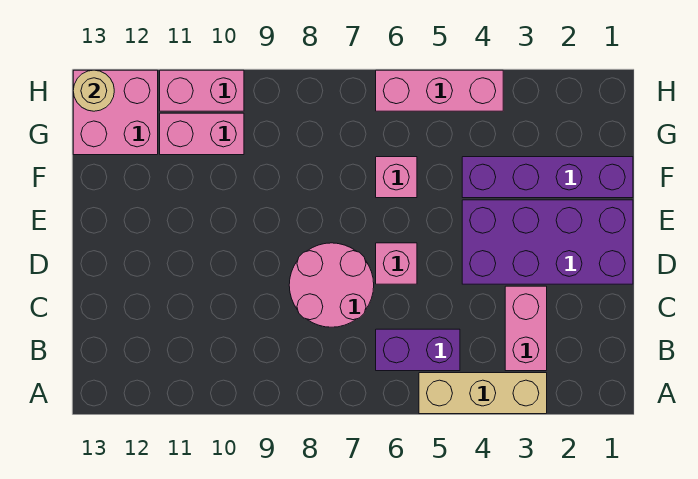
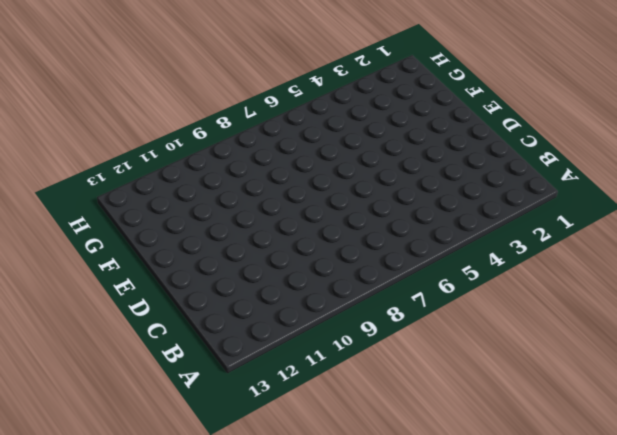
none -> tan 1x3 brick [419,373,547,414]
none -> pink 1x2 brick [505,286,547,371]
none -> purple 1x2 brick [376,329,460,371]

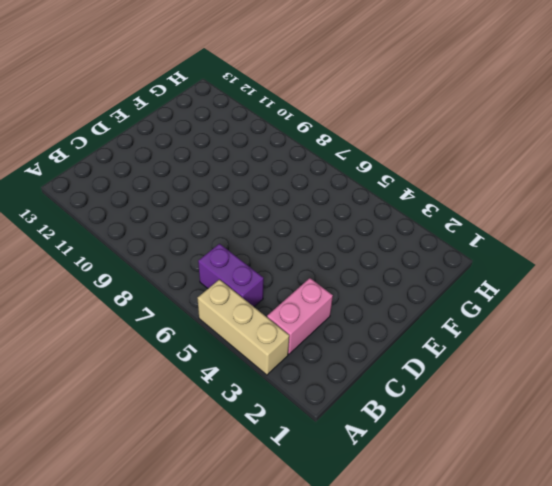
none -> pink 2x2 round brick [289,243,374,327]
none -> purple 2x4 brick [462,200,633,284]
none -> pink 1x1 brick [376,243,417,284]

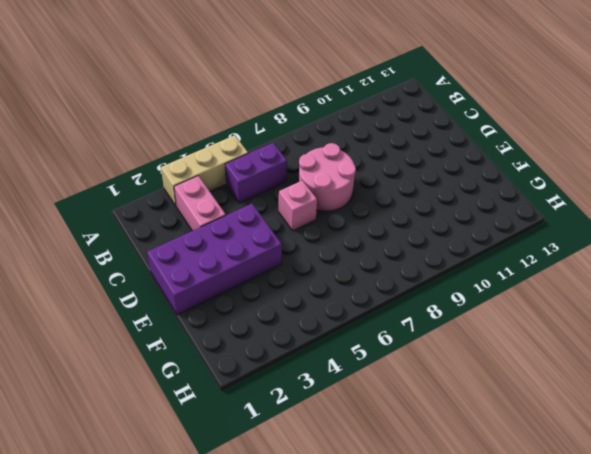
none -> purple 1x4 brick [462,157,633,198]
none -> pink 1x1 brick [376,157,417,198]
none -> pink 1x2 brick [160,113,244,155]

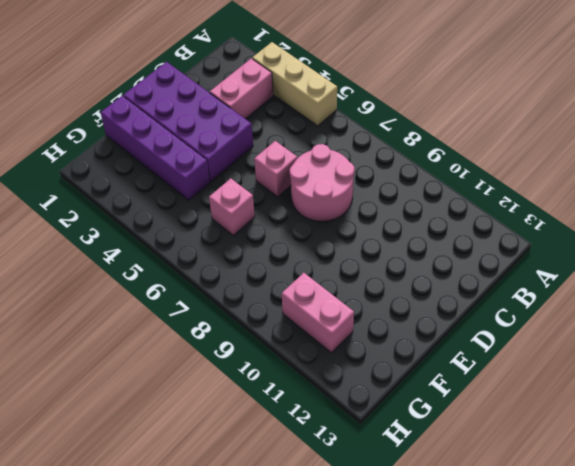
none -> purple 1x2 brick [376,329,460,371]
none -> pink 2x2 brick [73,70,158,155]
none -> pink 1x3 brick [376,70,503,111]

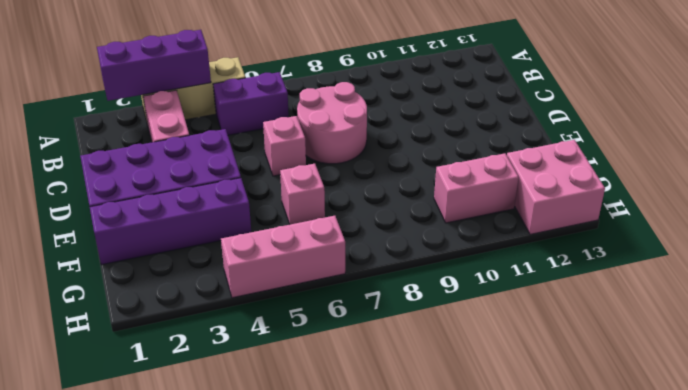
purple 1x3 brick [97,30,211,101] -> none
none -> pink 1x2 brick [160,70,244,111]
none -> tan 1x1 round brick [73,70,114,111]

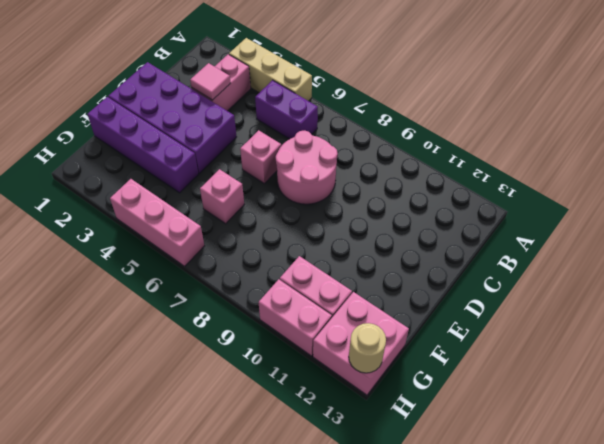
pink 1x1 tile [190,63,230,100] -> none

